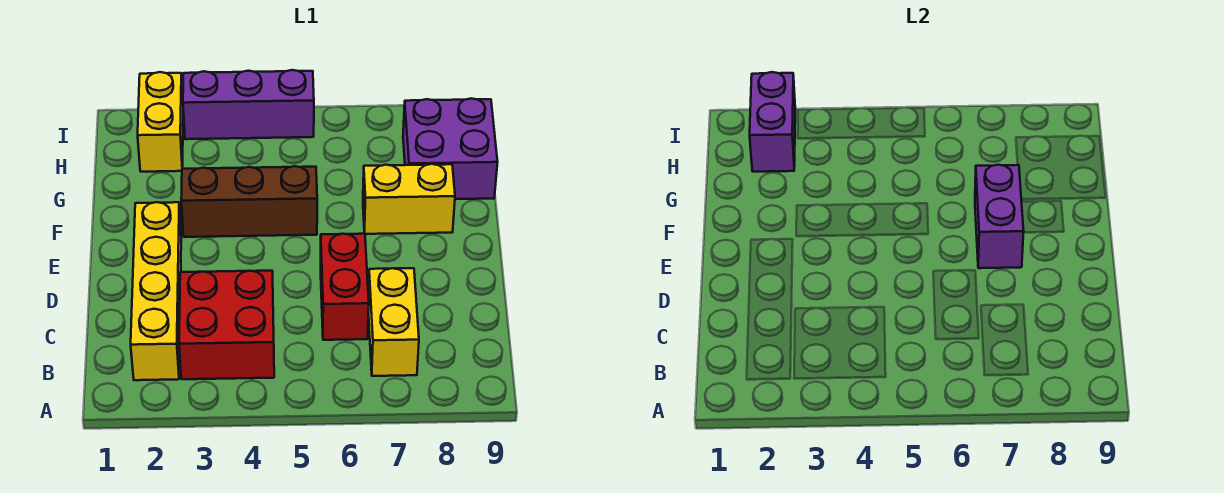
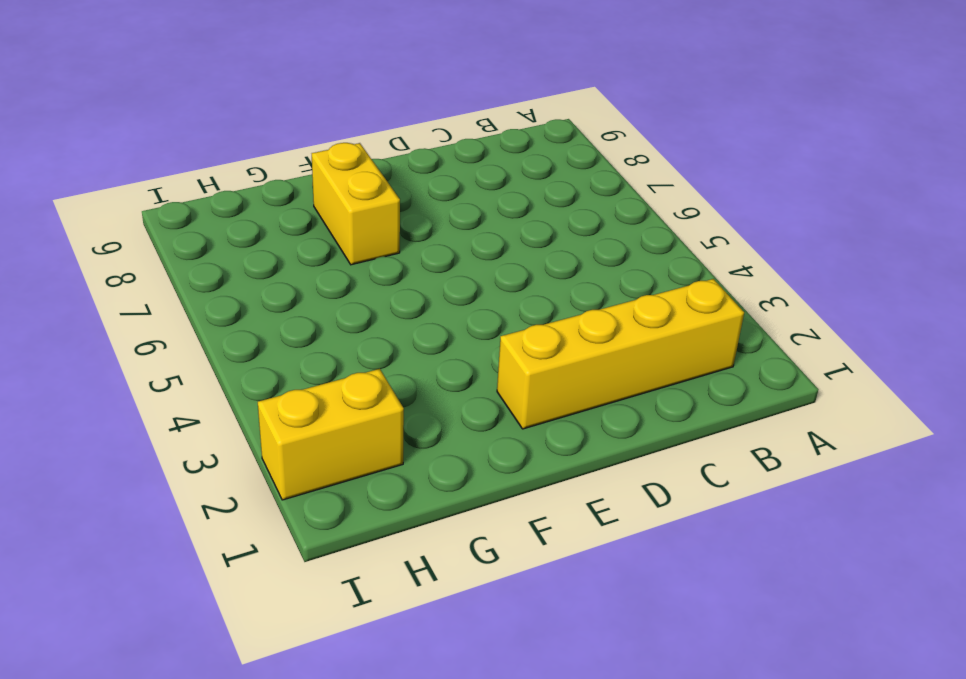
none -> red 2x2 brick [179,271,274,379]
none -> yellow 1x2 brick [368,268,419,376]

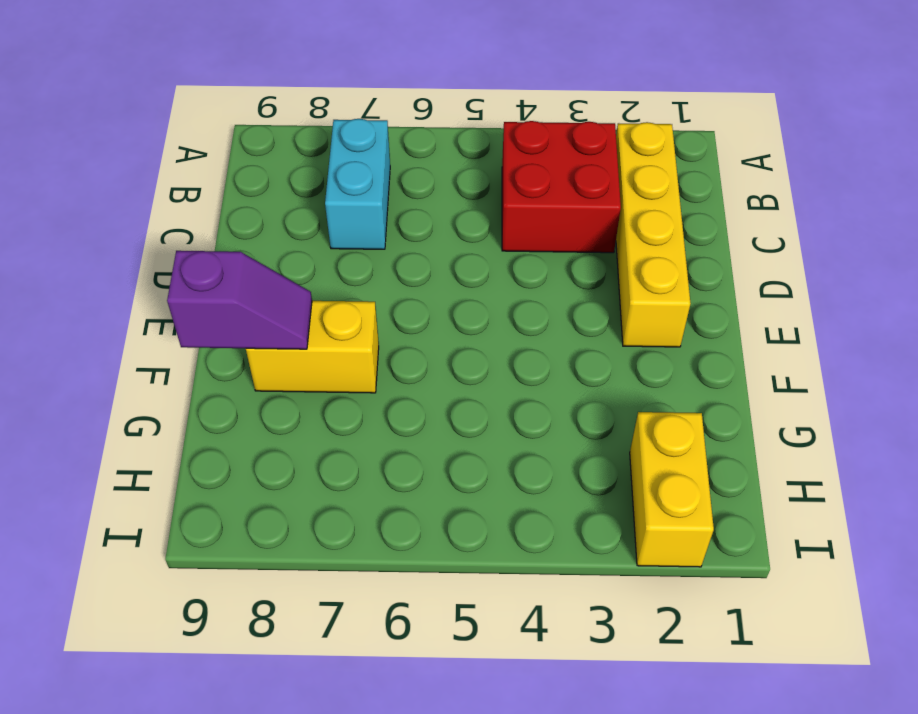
cyan 1x2 brick [325,119,390,249] -> yellow 1x2 brick [368,268,419,376]
purple 1x2 slope [167,251,312,349] -> none
none -> red 1x2 brick [321,234,369,340]
none -> brown 1x3 brick [181,166,317,237]

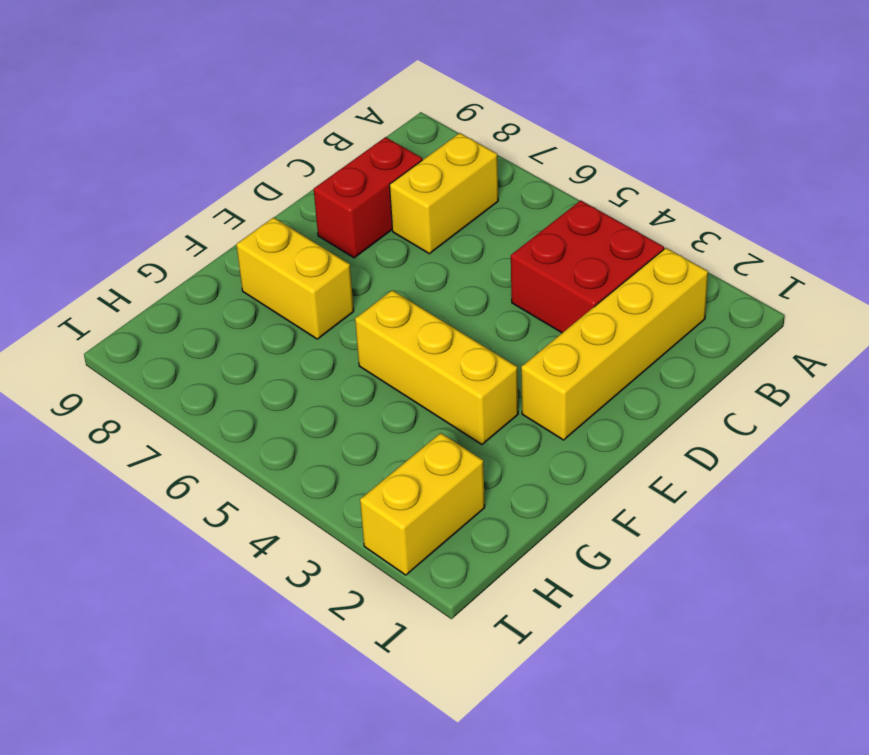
red 1x2 brick [314,137,422,258] -> red 1x2 brick moved to [321,234,369,340]
yellow 1x3 brick [355,290,518,445] -> brown 1x3 brick [181,166,317,237]
none -> purple 2x2 brick [403,99,498,199]
none -> purple 1x3 brick [183,70,314,139]

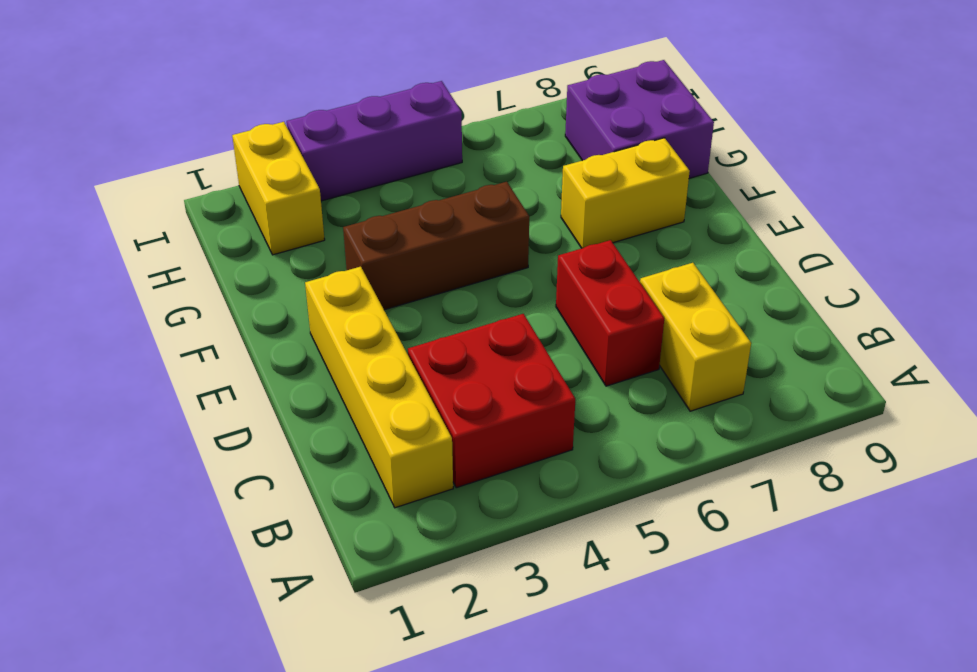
none -> purple 1x2 brick [975,165,1024,268]
none -> purple 1x2 brick [750,72,795,172]

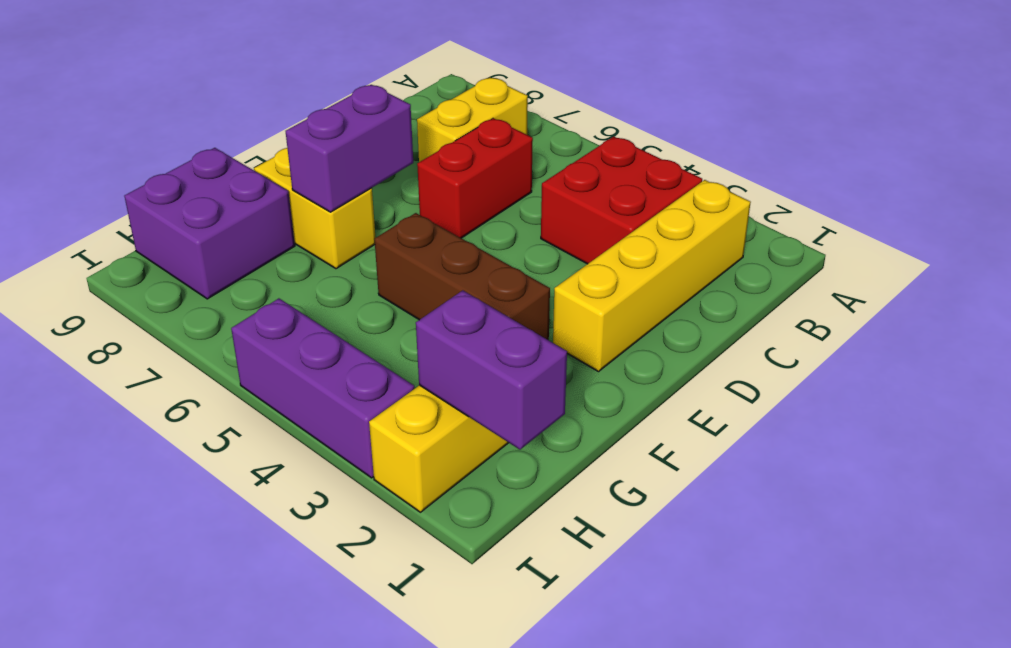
purple 1x2 brick [416,290,567,450] -> purple 1x2 brick turned to [750,72,795,172]

